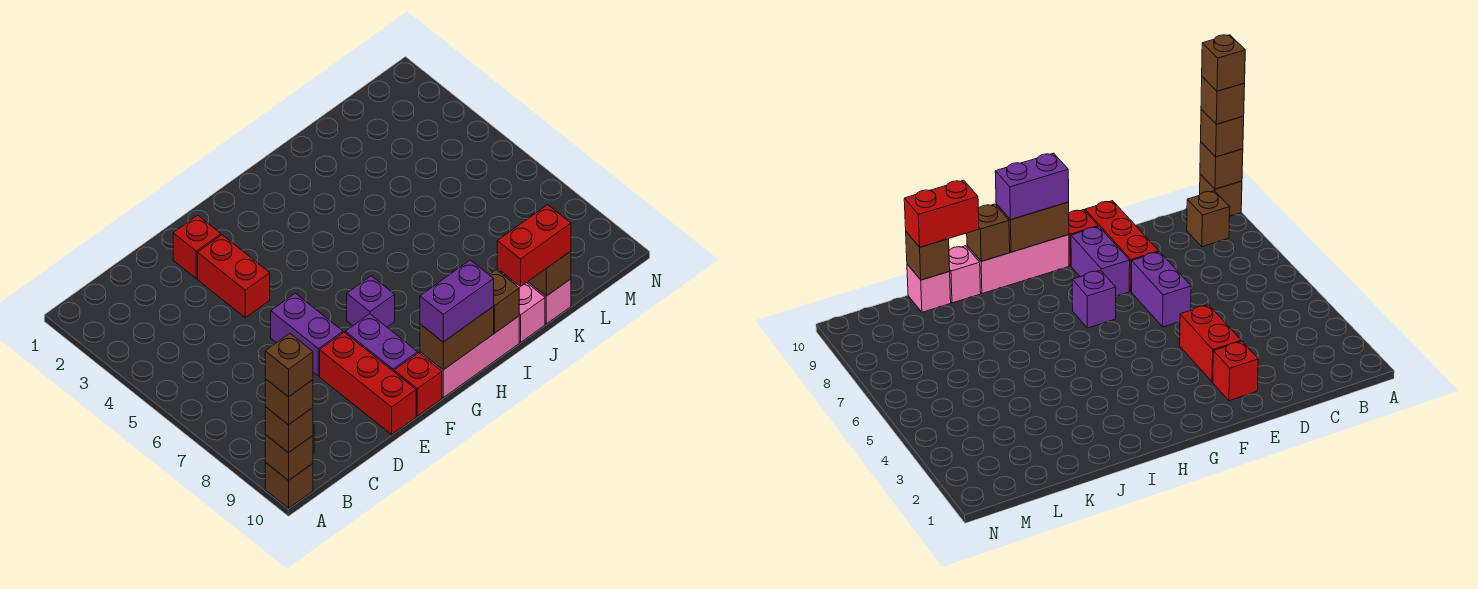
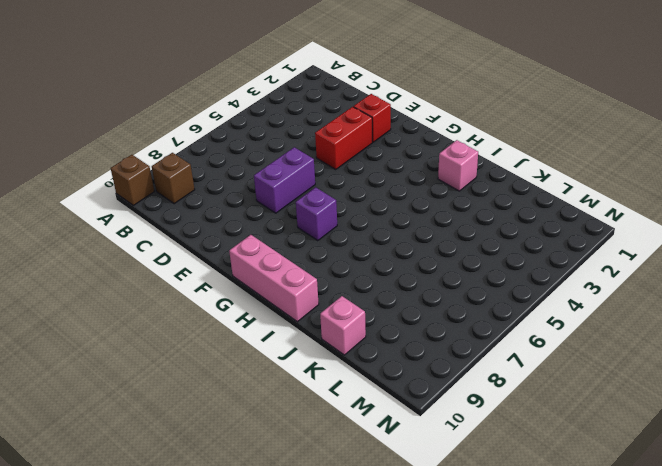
pink 1x1 brick [438,140,478,191] -> pink 1x1 brick moved to [515,283,545,342]
none -> red 1x3 brick [320,332,416,434]
none -> purple 1x2 brick [345,314,418,371]
none -> red 1x1 brick [394,353,442,416]

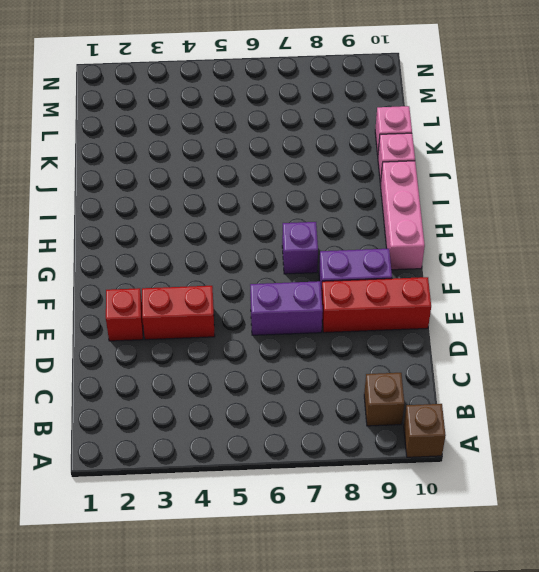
none -> red 1x1 brick [394,353,442,416]
none -> brown 1x1 brick [265,435,313,481]
none -> brown 1x2 brick [420,307,494,370]

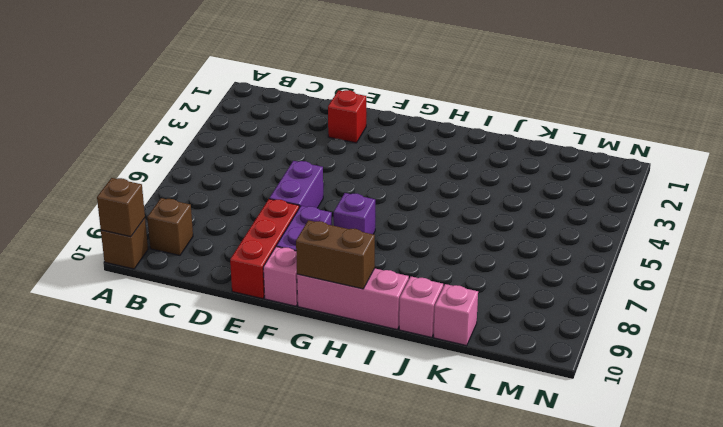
pink 1x1 brick [263,247,298,306] -> red 1x1 brick [394,353,442,416]
none -> red 1x2 brick [198,235,270,317]
none -> brown 1x1 brick [489,270,519,333]
none -> brown 1x1 brick [528,251,571,296]

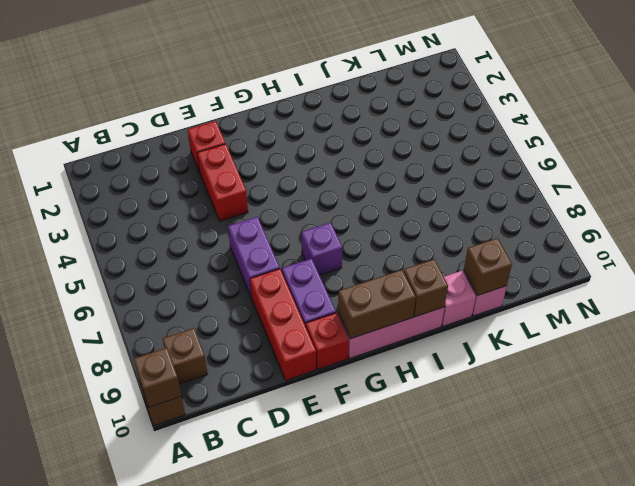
none -> brown 1x1 brick [265,407,313,453]
none -> purple 1x2 brick [420,260,494,342]
none -> red 1x2 brick [497,205,571,286]

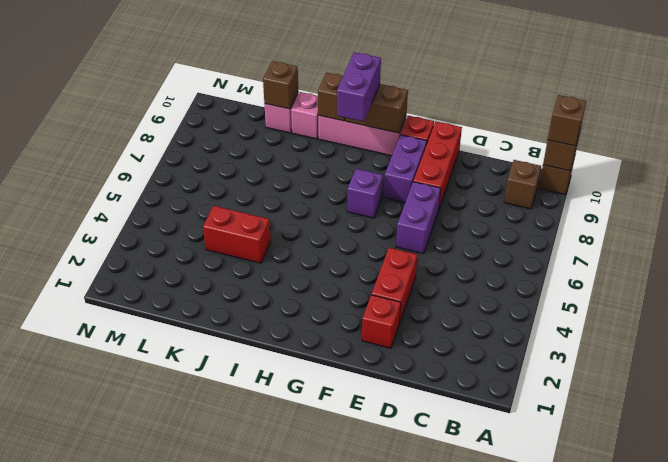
purple 1x2 brick [337,52,381,122] -> purple 1x2 brick turned to [420,260,494,342]
red 1x2 brick [203,206,271,263] -> red 1x2 brick moved to [497,205,571,286]
none -> brown 1x1 brick [265,379,313,425]
none -> brown 1x1 brick [265,333,313,397]

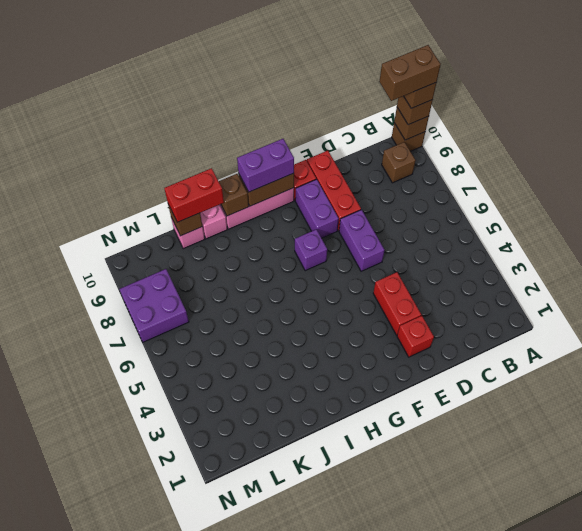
brown 1x2 brick [379,45,441,101] -> brown 1x1 brick [265,333,313,397]
purple 2x2 brick [120,269,189,342] -> none

